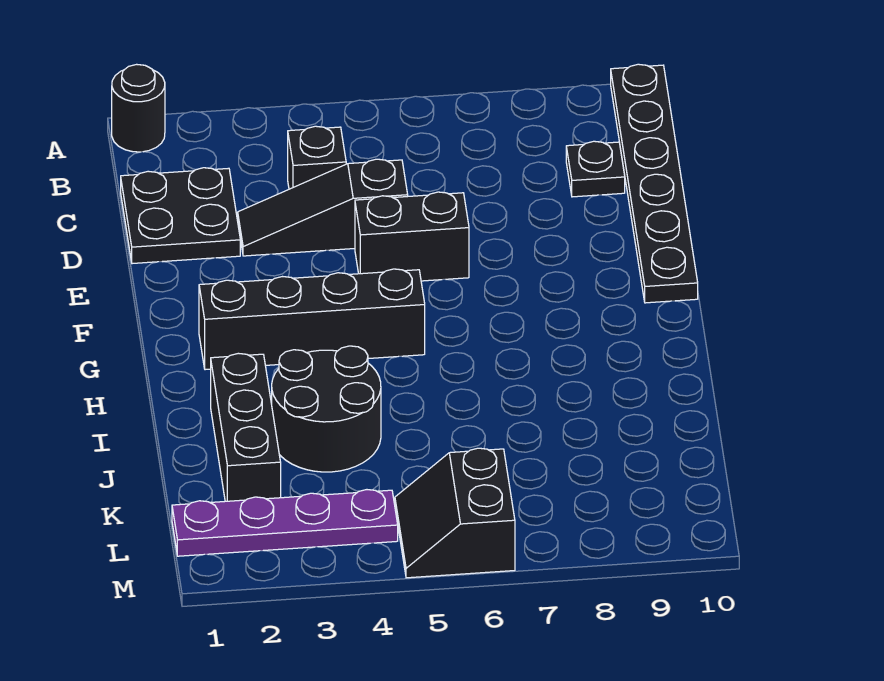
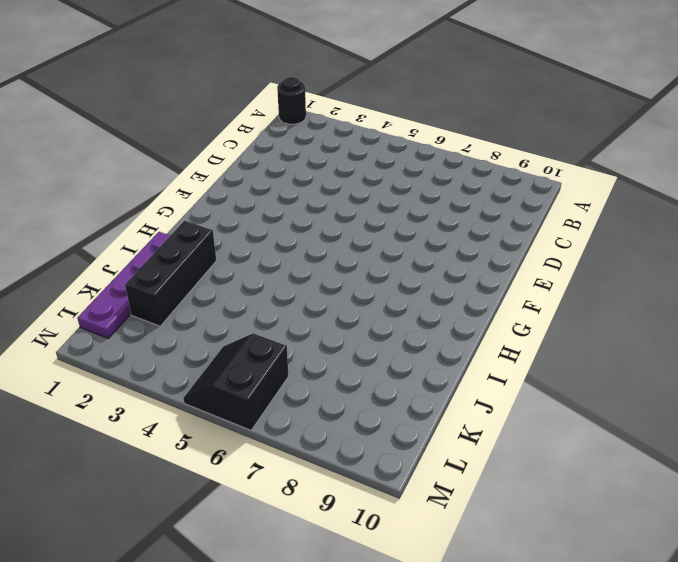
purple 1x4 plate [77,232,170,338] -> purple 1x4 plate turned to [172,490,398,556]
none -> black 1x6 plate [611,64,698,303]
none -> black 2x2 plate [121,168,240,264]
none -> black 1x1 brick [288,126,346,189]

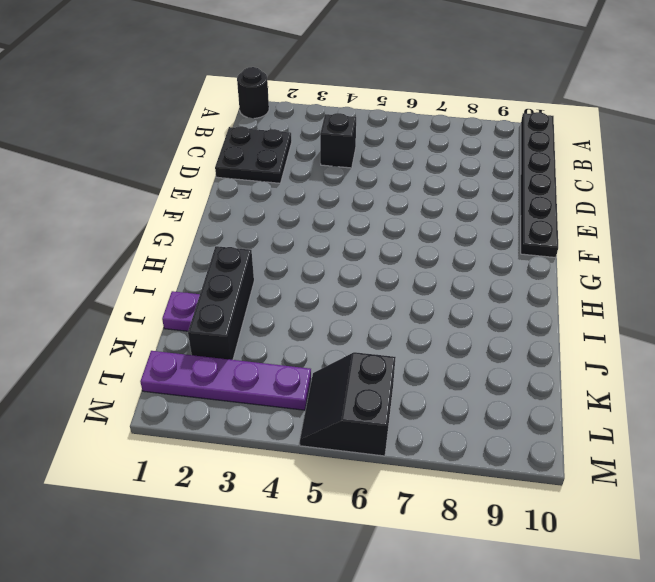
purple 1x1 plate [162,291,200,331] -> none
none -> black 1x1 plate [566,141,625,197]
none -> black 1x3 slope [238,159,408,256]
none -> black 1x2 brick [355,192,469,281]

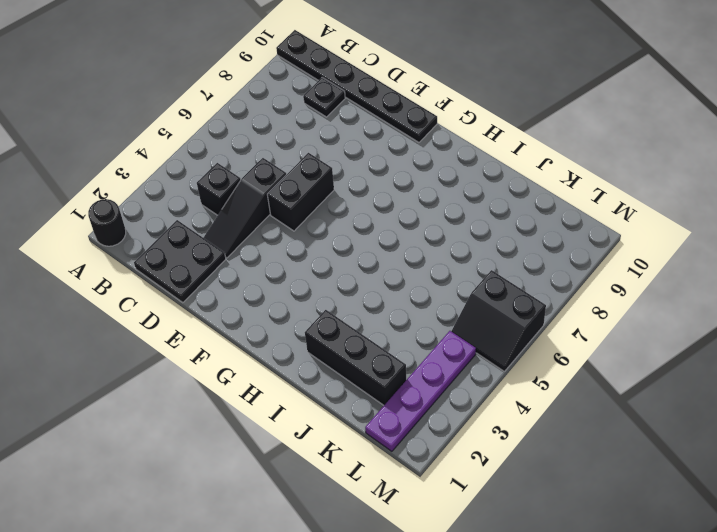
none -> black 1x4 brick [199,269,425,370]
none -> black 2x2 round brick [272,346,381,472]

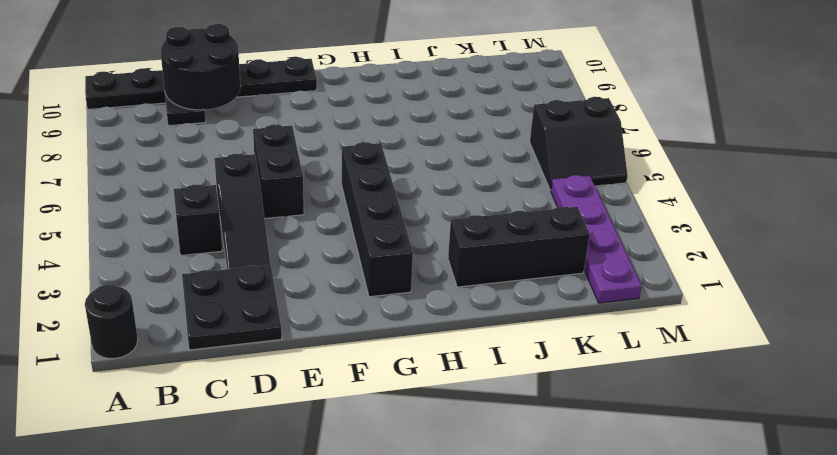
black 2x2 round brick [161,24,241,110] -> black 2x2 round brick moved to [272,346,381,472]

